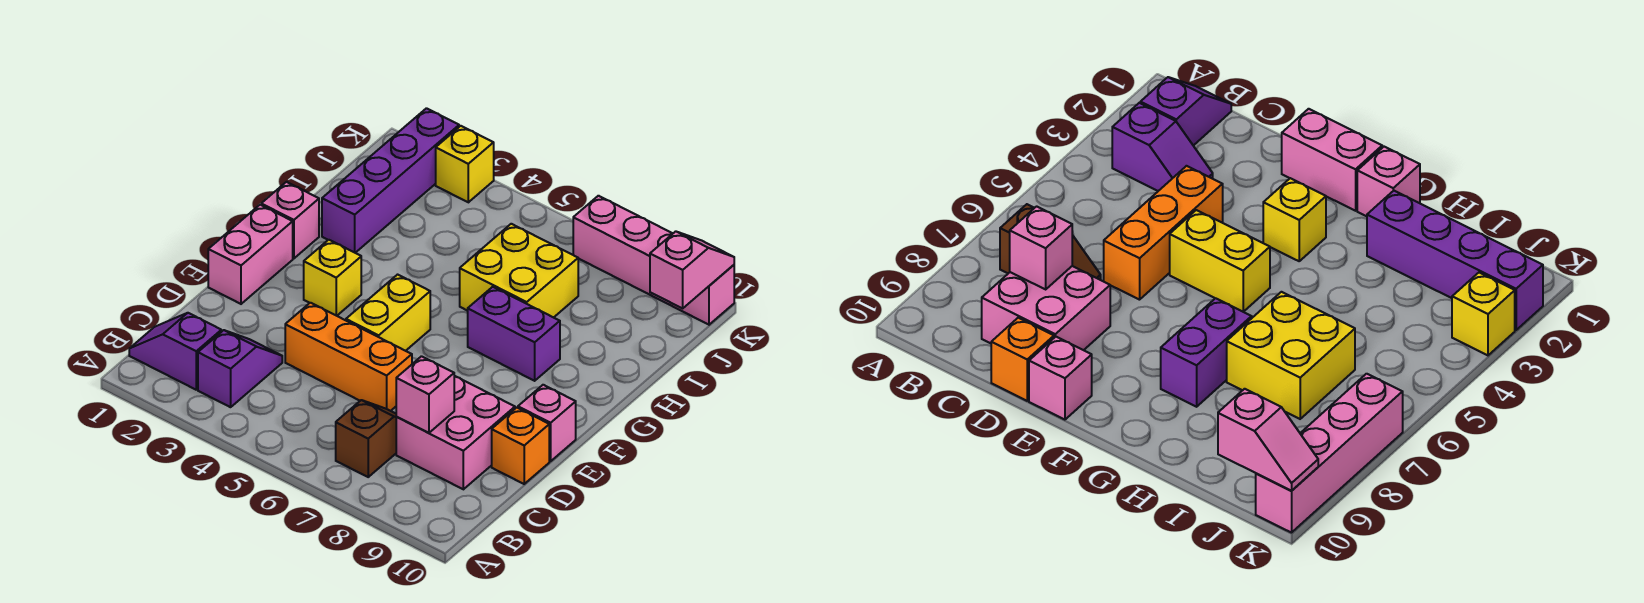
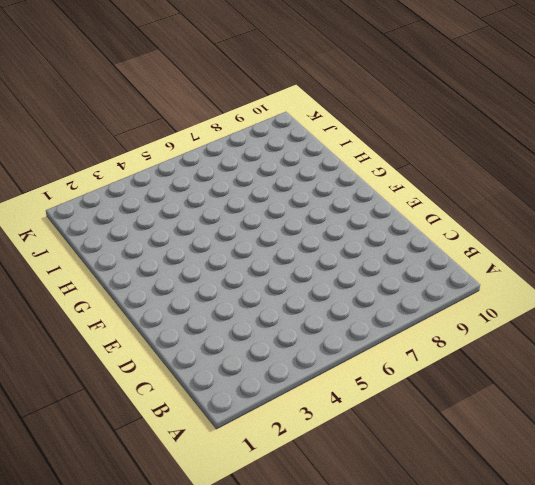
none -> purple 1x2 slope [129,313,221,390]
none -> purple 1x2 slope [198,330,282,407]
none -> brown 1x2 slope [336,400,396,477]

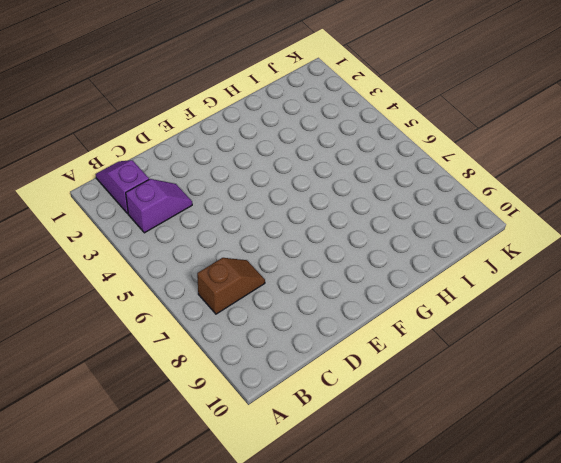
none -> pink 2x2 brick [396,376,515,489]
none -> orange 1x3 brick [285,303,412,411]
none -> orange 1x1 brick [492,408,549,484]

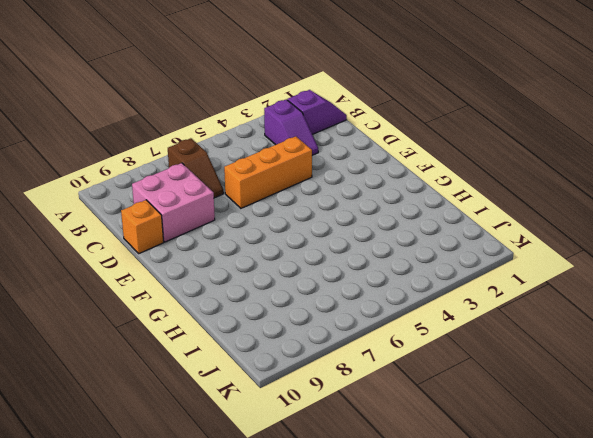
none -> pink 1x2 brick [208,205,293,304]
none -> yellow 1x2 brick [346,275,430,351]
none -> pink 1x1 brick [518,385,576,461]

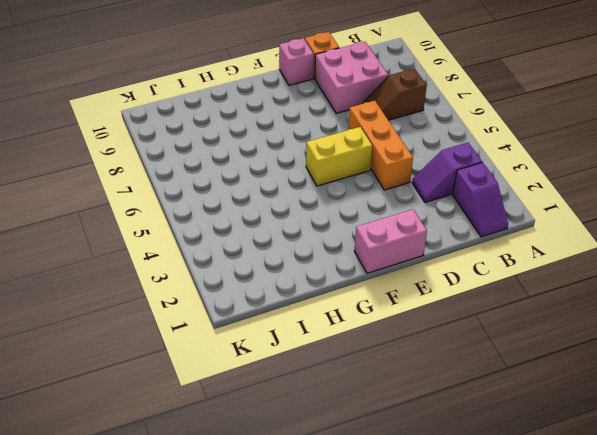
none -> yellow 1x1 brick [304,240,361,316]
none -> pink 1x1 brick [261,182,319,258]
none -> purple 1x2 brick [468,287,560,381]

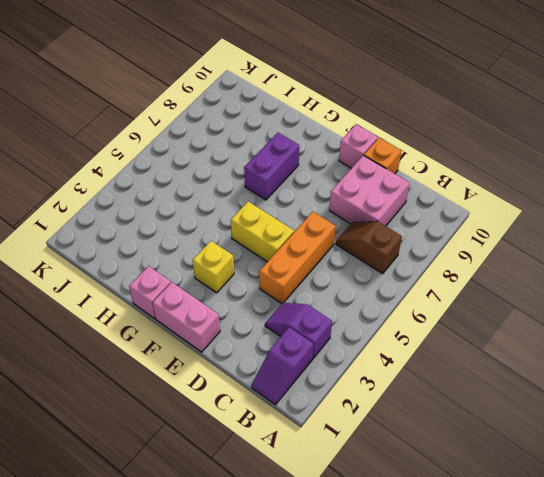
none -> purple 1x4 brick [322,108,459,253]
none -> yellow 2x2 brick [460,224,578,318]
none -> yellow 1x1 brick [436,126,494,202]

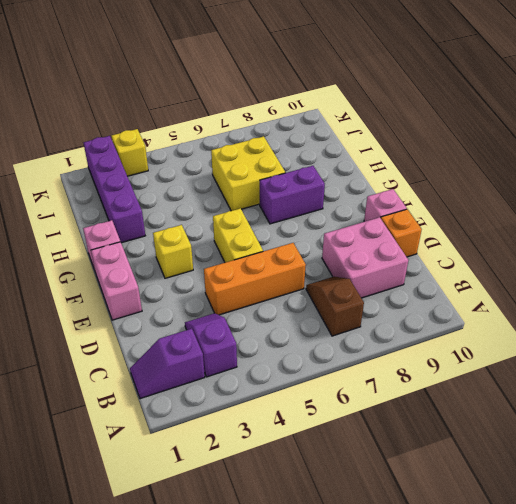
none -> pink 1x4 brick [573,196,734,325]
none -> pink 1x1 brick [396,356,454,433]
none -> pink 1x2 slope [650,231,734,308]

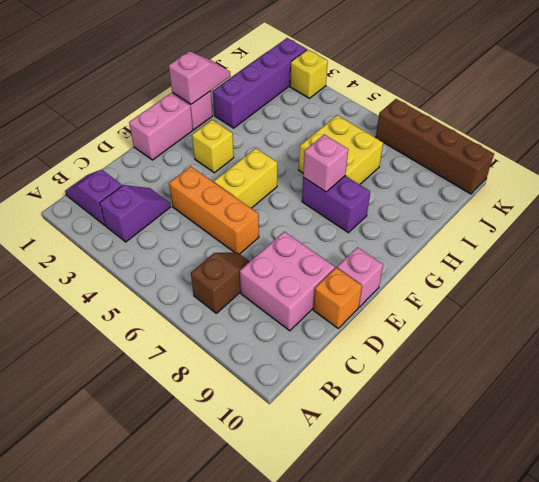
pink 1x2 slope [169,51,230,104] -> pink 1x2 slope moved to [650,231,734,308]
pink 1x1 brick [303,134,348,192] -> pink 1x1 brick moved to [396,356,454,433]
brown 1x4 brick [376,99,494,194] -> pink 1x4 brick [573,196,734,325]

